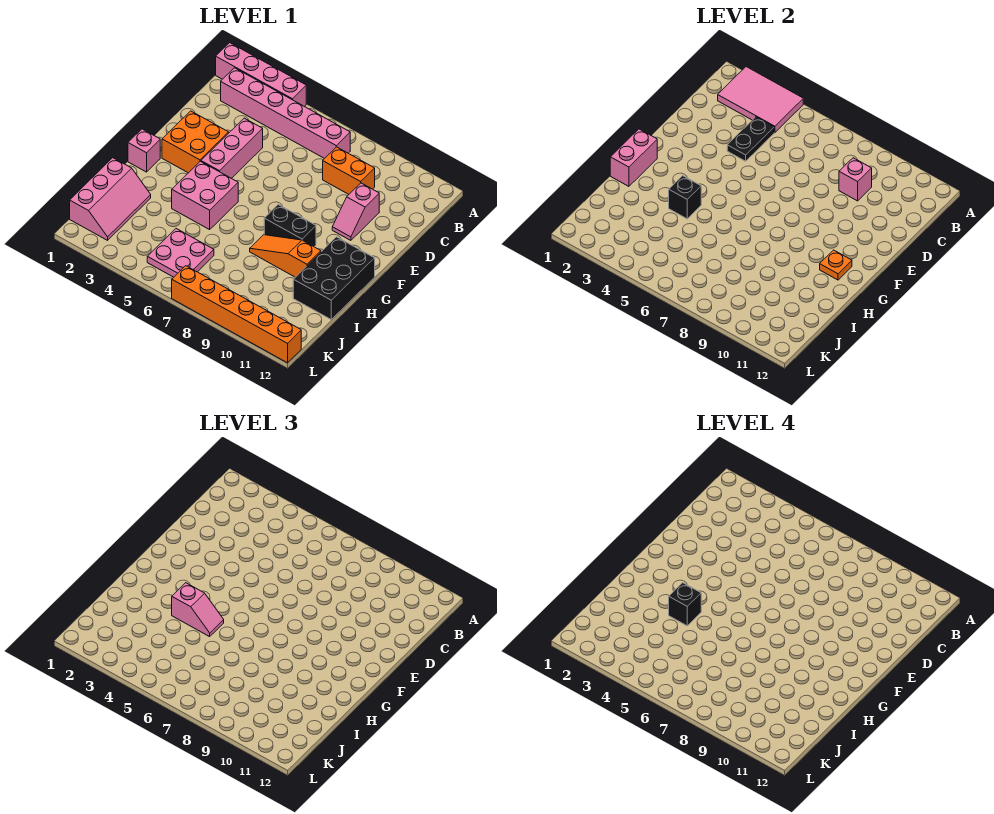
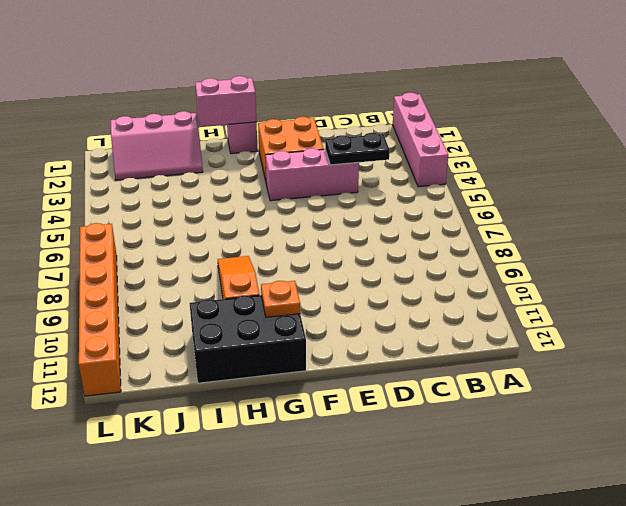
none -> pink 1x6 brick [221,68,350,159]
none -> orange 1x2 brick [323,147,375,194]
none -> pink 1x2 slope [332,183,379,240]

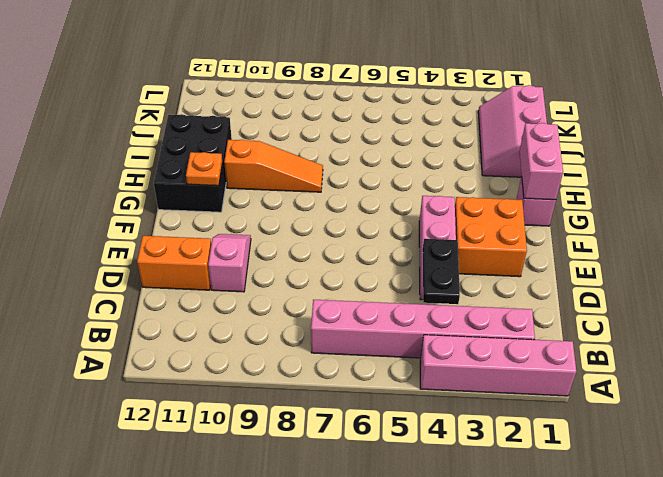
orange 1x2 brick [137,236,211,290] -> orange 1x2 brick moved to [323,147,375,194]
none -> pink 2x2 brick [172,161,238,230]
none -> black 1x2 brick [264,205,316,247]
none -> pink 2x2 plate [147,229,214,277]

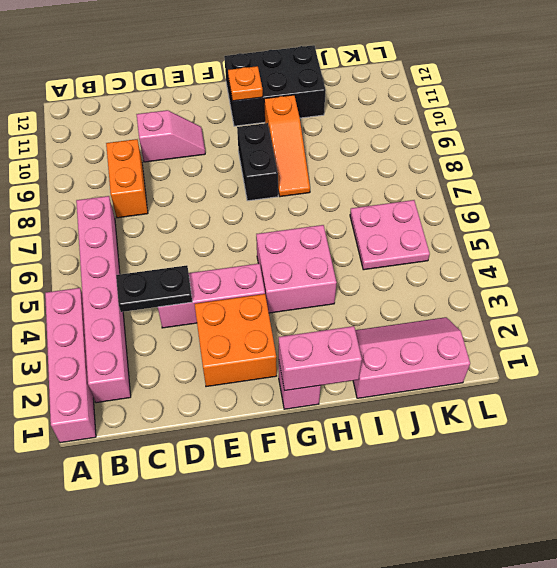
none -> orange 1x6 brick [172,266,301,363]
none -> pink 2x3 tile [718,67,803,132]
none -> pink 1x1 brick [839,158,872,201]

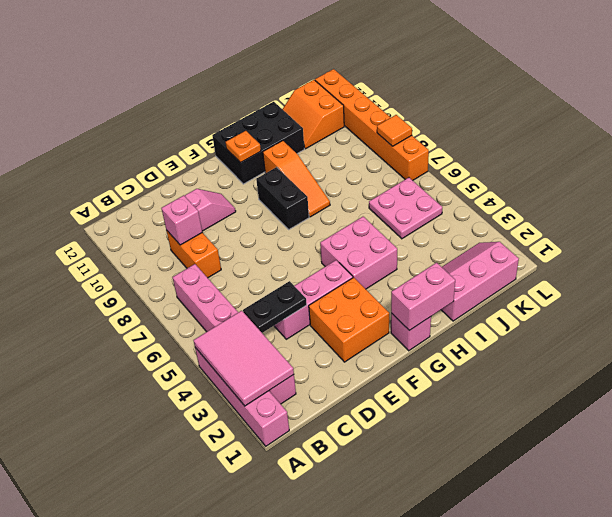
orange 2x2 slope [283,80,344,149] -> none
orange 1x1 tile [377,115,412,146] -> none
none -> black 1x1 brick [669,176,701,219]
none -> pink 1x2 slope [172,583,224,637]
none -> black 1x1 brick [669,583,701,626]

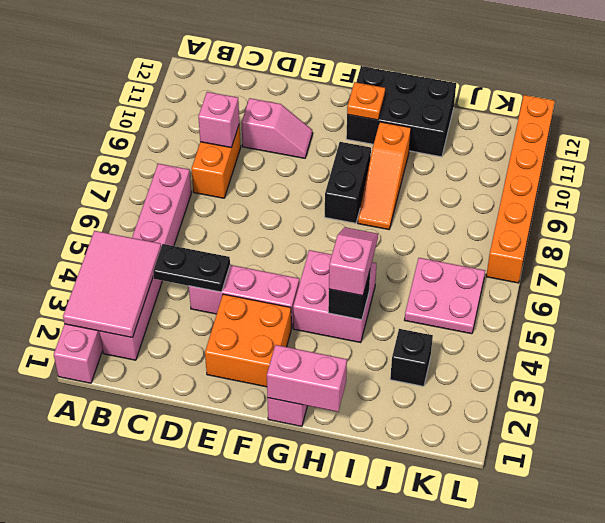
black 1x1 brick [390,329,433,386] -> black 1x1 brick moved to [669,583,701,626]
none -> pink 2x3 slope [70,158,151,240]

